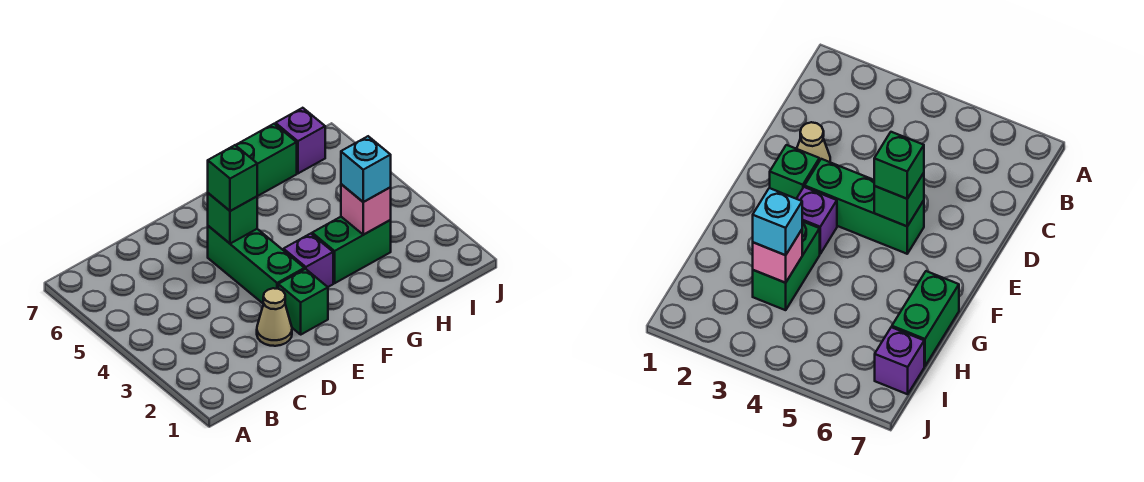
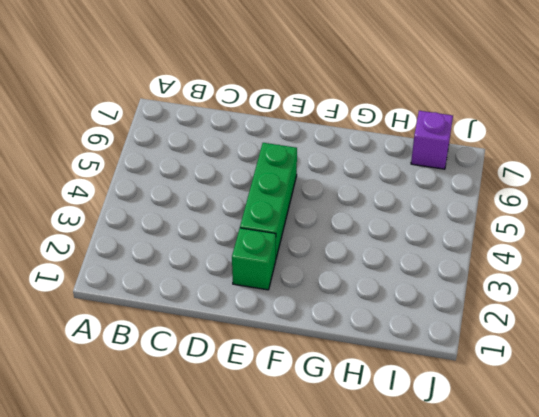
none -> tan 1x1 cone [257,288,292,346]
none -> purple 1x1 brick [283,234,333,287]

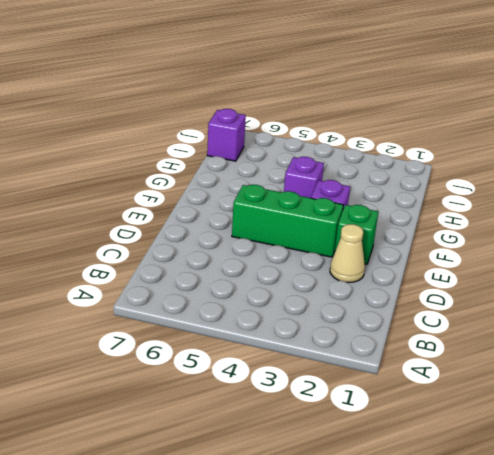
purple 1x1 brick [284,157,324,198] -> none
none -> green 1x2 brick [312,217,391,283]
none -> green 1x2 brick [236,124,297,196]

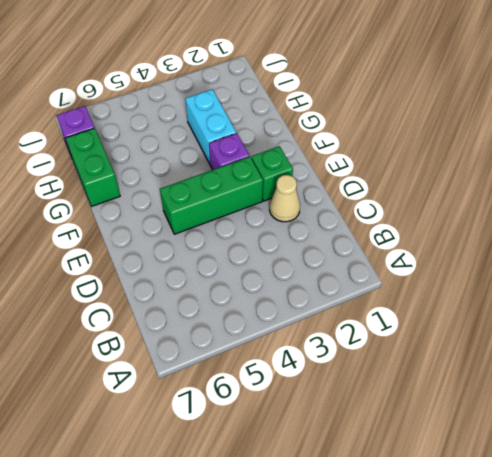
cyan 1x2 brick [185,89,236,164] -> green 1x2 brick [312,217,391,283]
none -> green 1x1 brick [208,193,257,244]
none -> pink 1x1 brick [341,184,391,235]

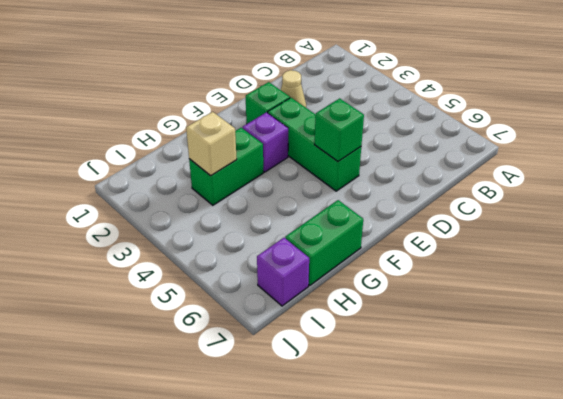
tan 1x1 brick [186,112,237,176] -> pink 1x1 brick [341,184,391,235]
none -> green 1x1 brick [208,145,257,211]
none -> cyan 1x1 brick [341,136,391,202]

